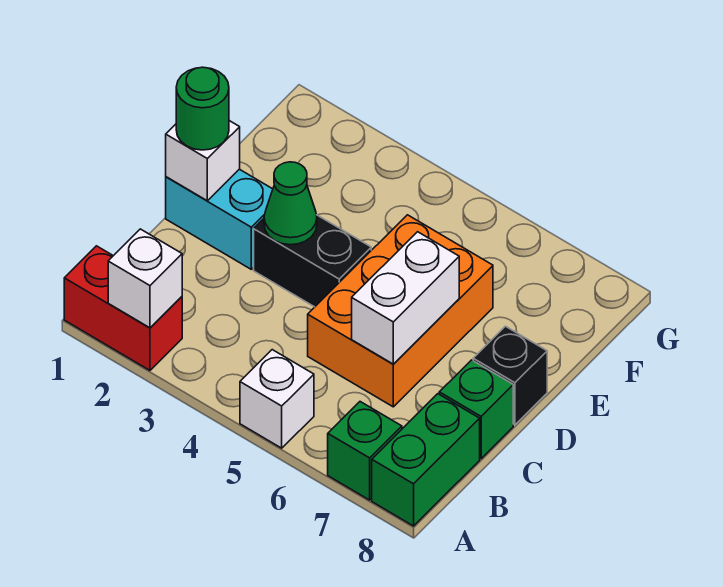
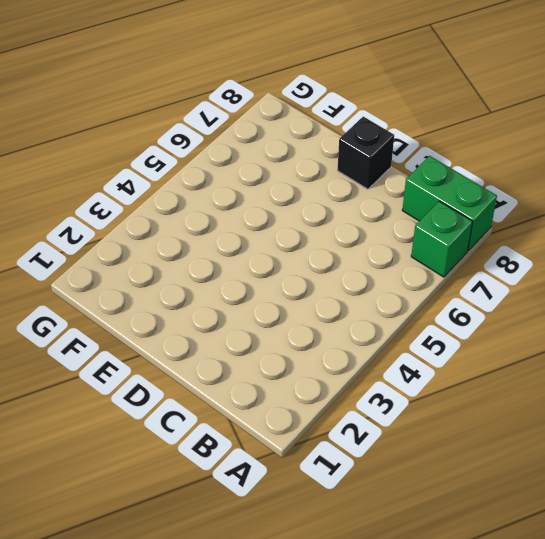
none -> red 1x2 brick [64,246,182,370]
none -> white 1x1 brick [240,350,314,448]
none -> orange 2x3 brick [308,215,493,407]

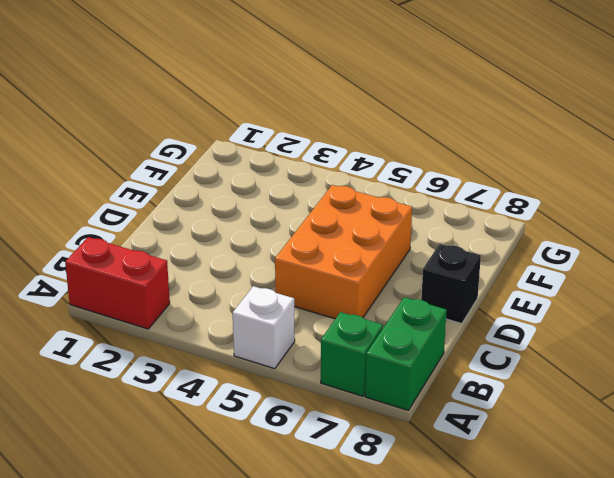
none -> green 1x1 brick [439,360,513,459]
none -> cyan 1x2 brick [166,169,273,269]
none -> black 1x2 brick [254,215,371,307]

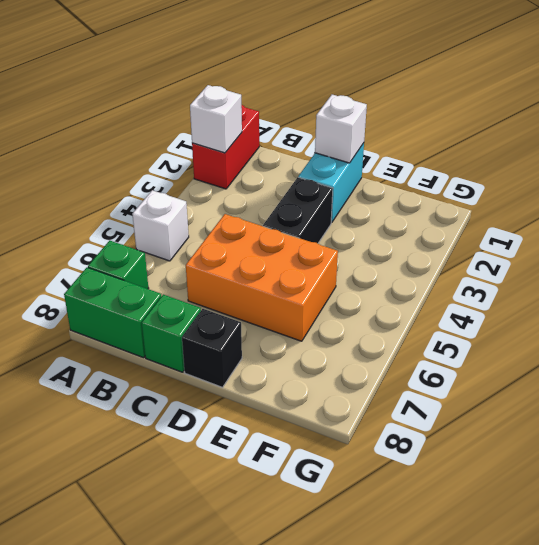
none -> white 1x2 brick [352,232,459,364]
none -> green 1x1 cone [264,162,317,245]
none -> green 1x1 round brick [176,67,229,150]

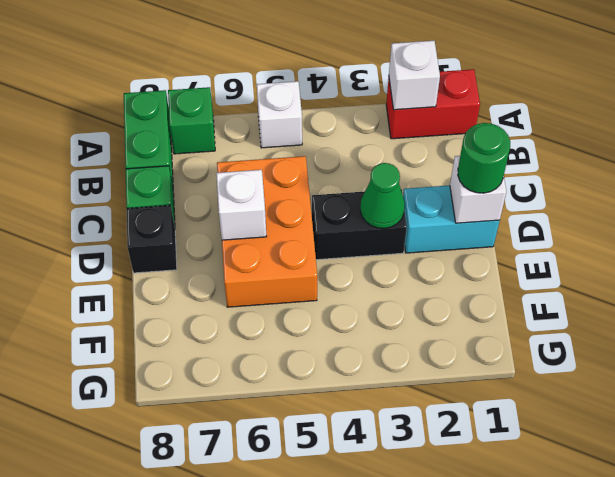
white 1x1 brick [216,170,267,240] -> white 1x2 brick [352,232,459,364]

